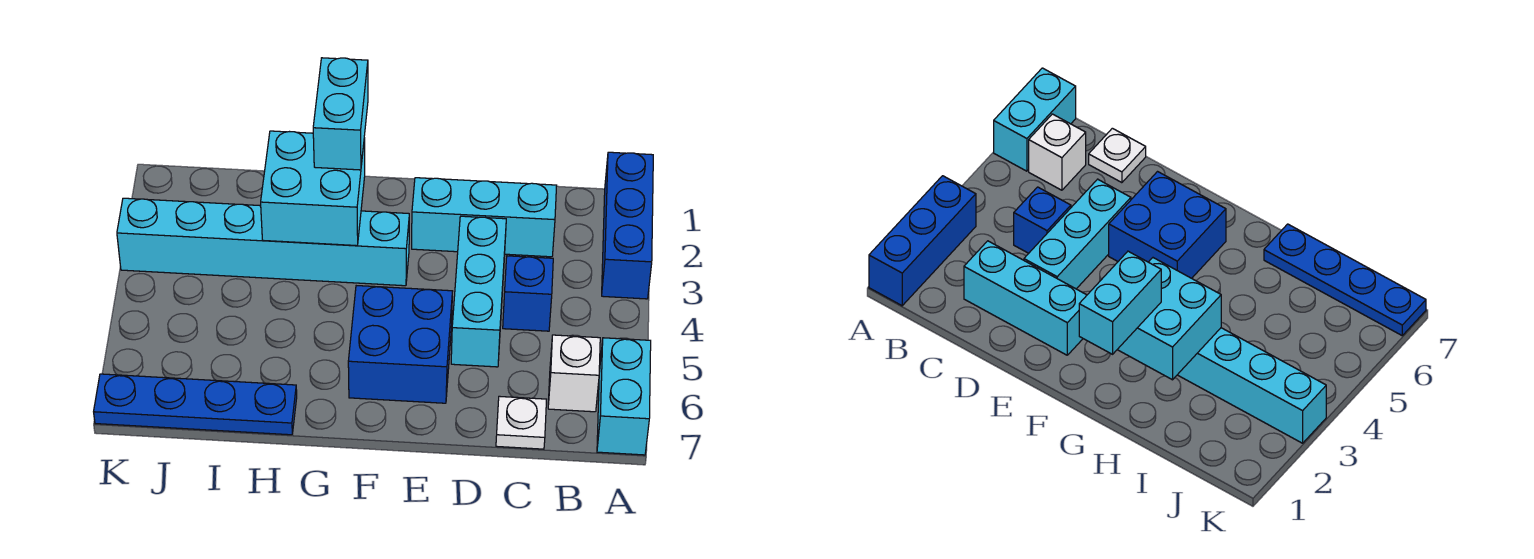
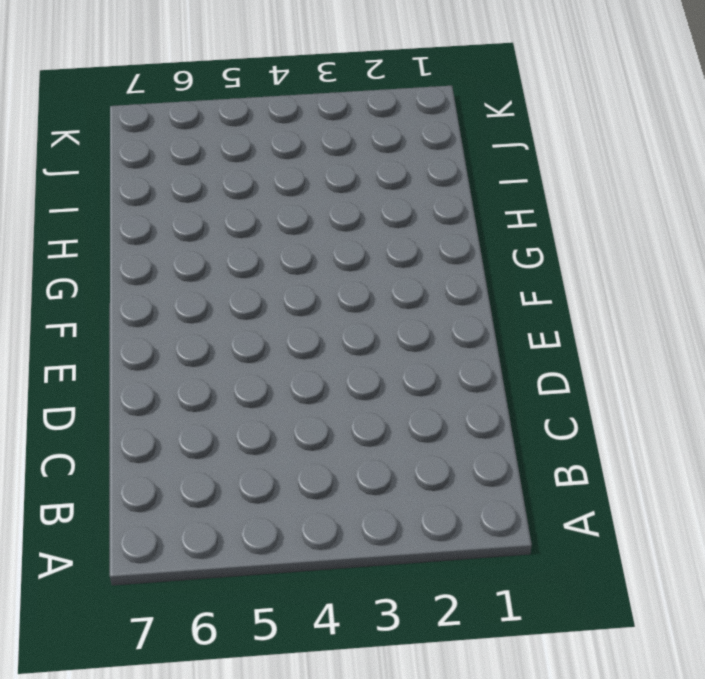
none -> blue 1x3 brick [602,152,653,299]
none -> cyan 1x2 brick [597,338,651,455]
none -> white 1x1 brick [548,335,600,412]

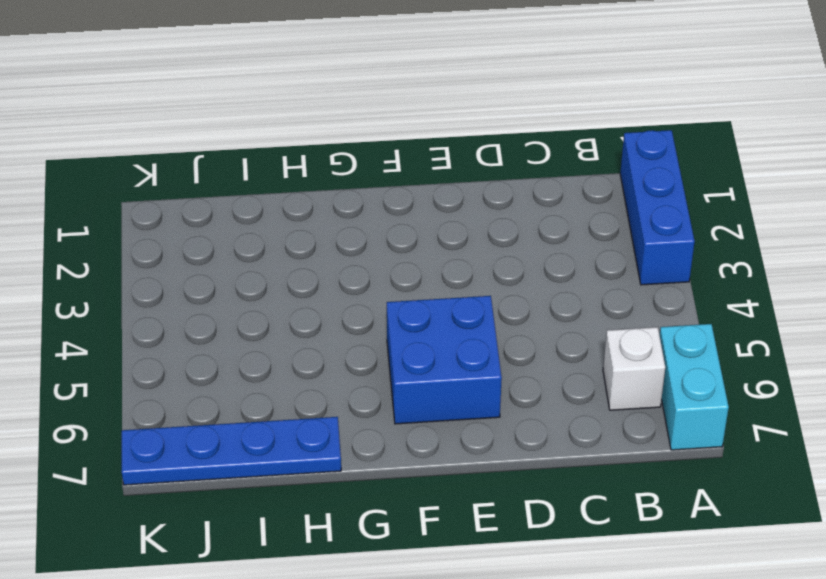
none -> cyan 1x3 brick [412,178,557,257]
none -> blue 1x1 brick [503,256,553,331]
none -> white 1x1 plate [496,396,547,449]

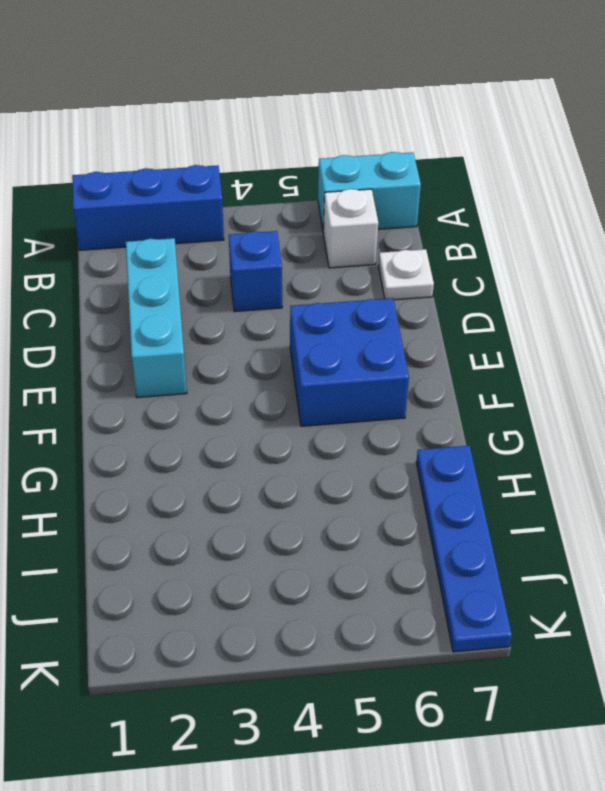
none -> cyan 1x3 brick [451,216,506,367]
none -> cyan 1x6 brick [117,198,409,286]
none -> cyan 2x2 brick [261,131,365,246]

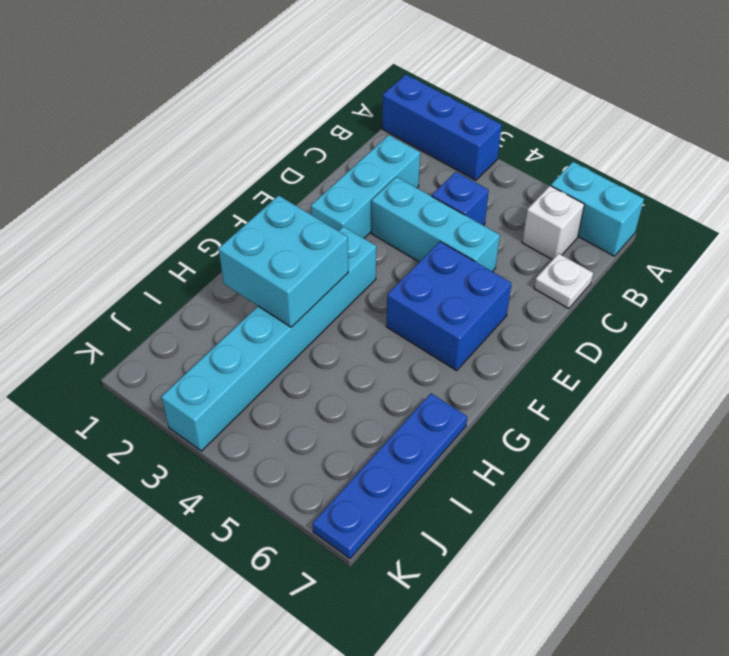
none -> cyan 1x2 brick [313,58,368,170]

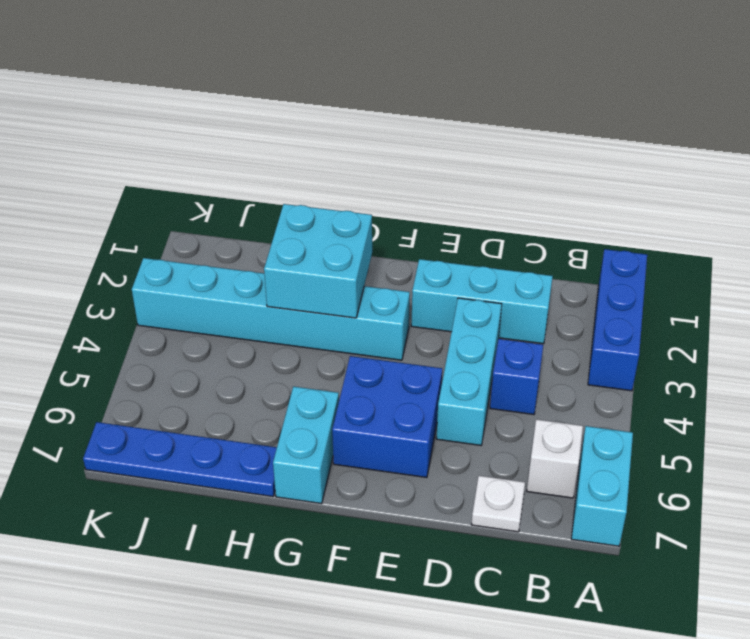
cyan 1x2 brick [273,386,339,504] -> cyan 1x2 brick moved to [313,58,368,170]

